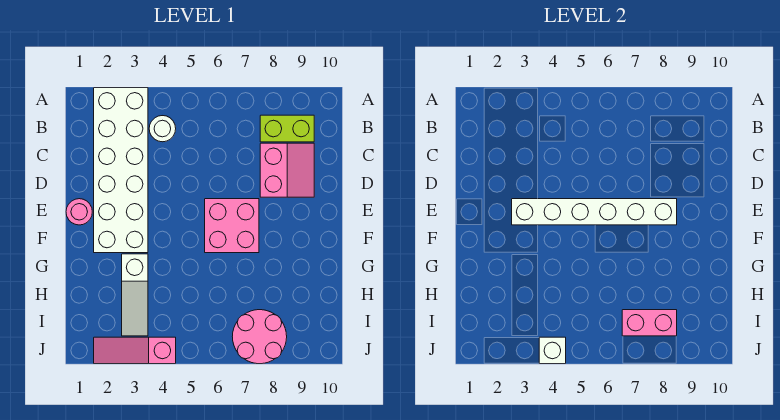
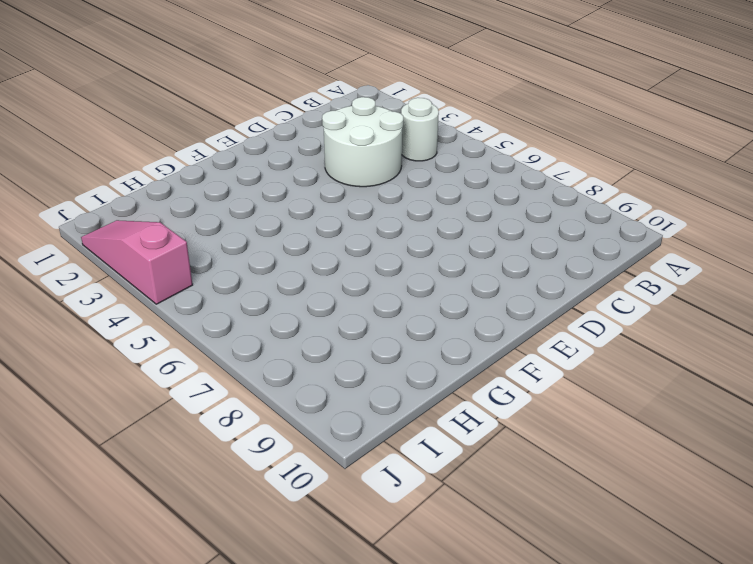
white 2x2 round brick [322,97,403,187] -> white 2x6 brick [94,88,148,253]
none -> lime 1x2 brick [260,115,314,142]
none -> pink 2x2 slope [260,143,314,197]
none -> pink 1x1 round brick [66,199,92,225]

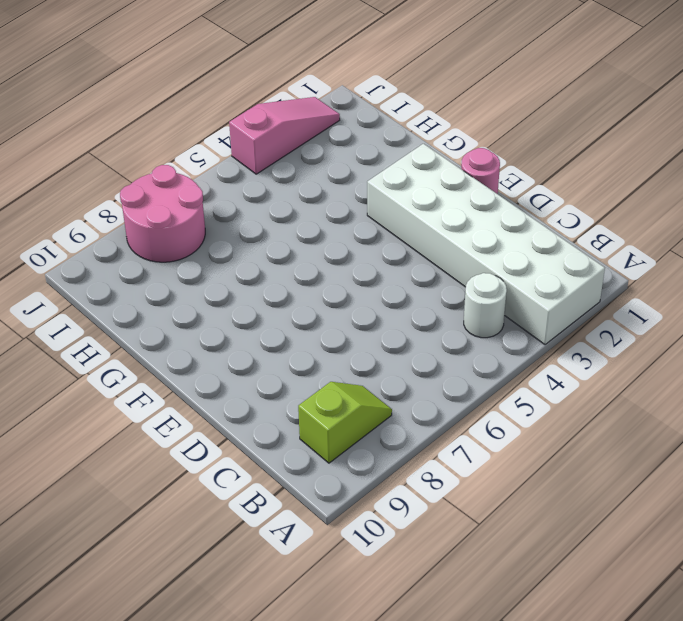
lime 1x2 slope [298,382,392,463] -> lime 1x2 brick [260,115,314,142]
none -> pink 2x2 slope [260,143,314,197]
none -> pink 2x2 brick [205,199,259,253]
none -> white 1x3 slope [122,254,148,336]

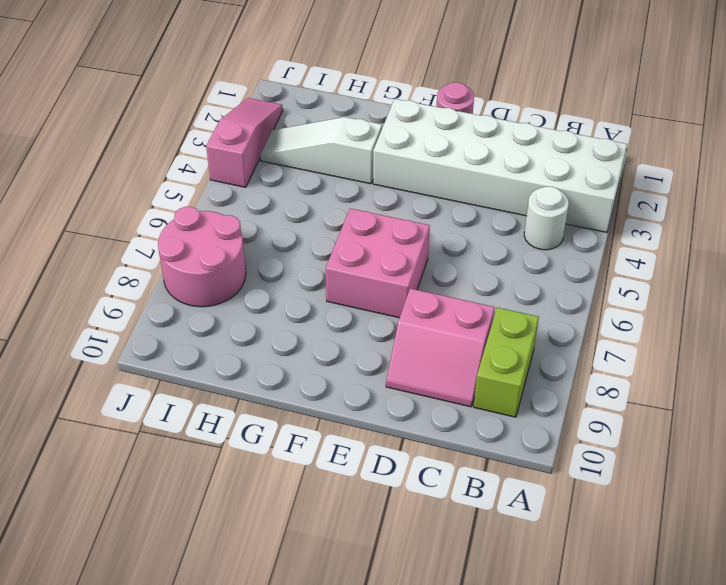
none -> white 1x6 brick [512,199,677,225]
none -> pink 1x2 brick [622,310,677,336]
none -> white 1x1 brick [539,337,566,364]

